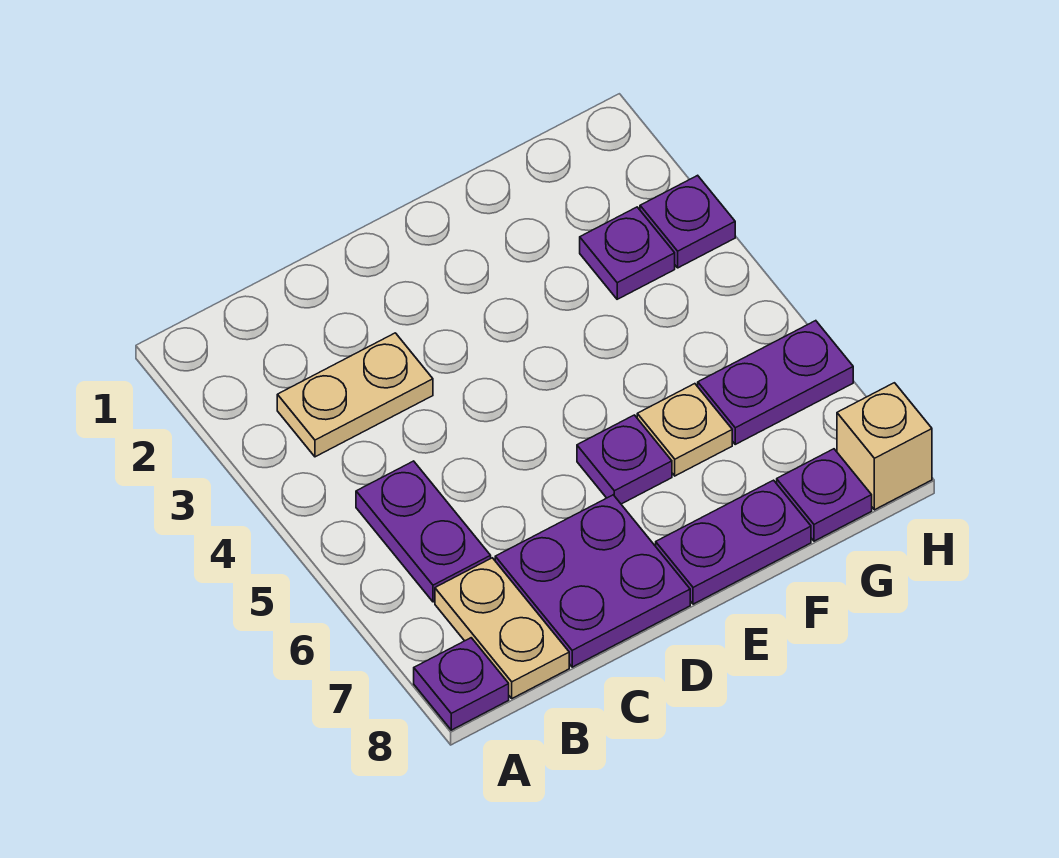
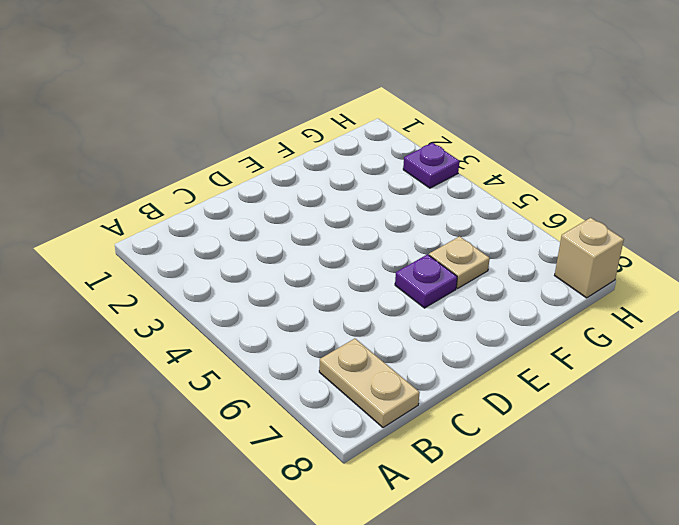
none -> purple 1x1 plate [414,638,509,730]
none -> tan 1x2 plate [277,333,433,457]
none -> purple 1x2 plate [356,461,491,602]

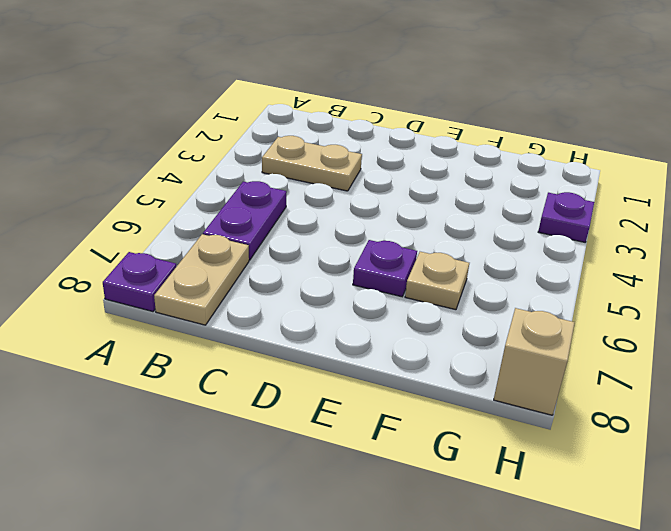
none -> purple 2x2 plate [495,495,690,667]
none -> purple 1x2 plate [656,480,811,604]
none -> purple 1x1 plate [580,207,675,299]

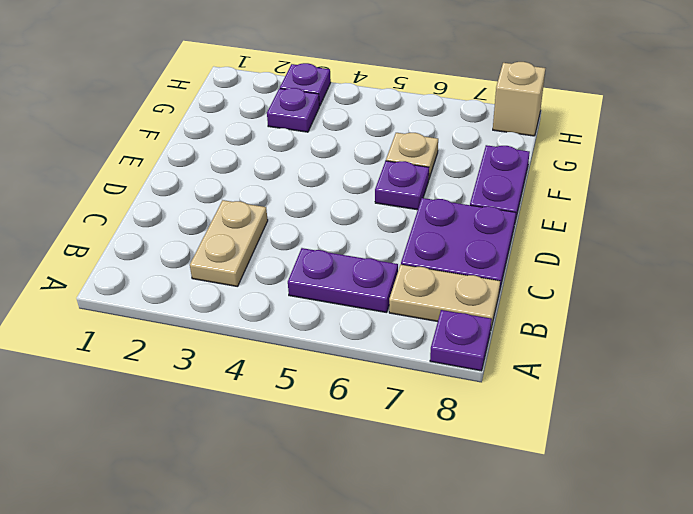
none -> purple 1x2 plate [698,321,853,444]
none -> purple 1x1 plate [777,449,872,541]

